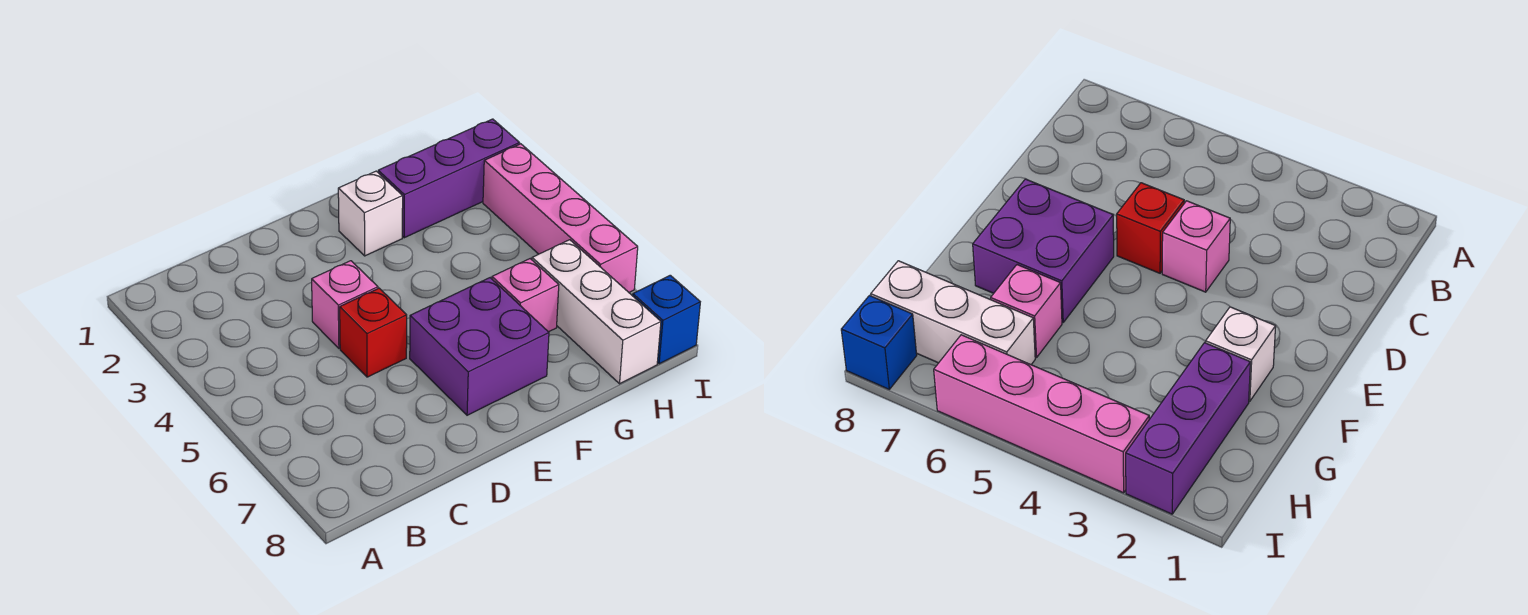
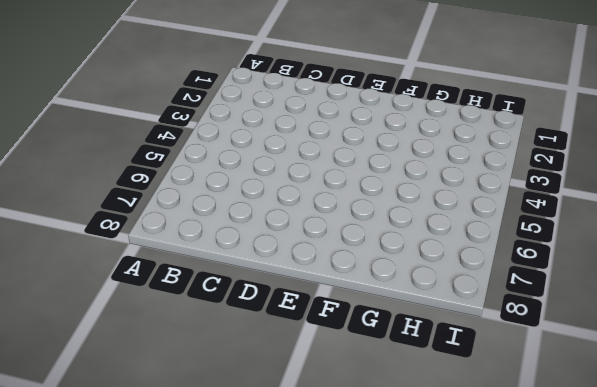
none -> pink 1x1 brick [312,261,378,348]
none -> red 1x1 brick [340,288,407,377]

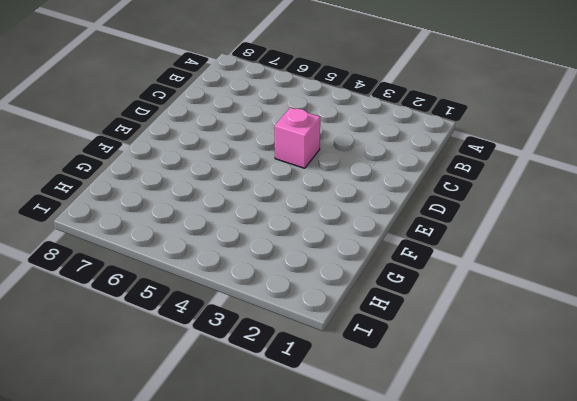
none -> red 1x1 brick [340,288,407,377]
none -> purple 2x2 brick [410,278,549,415]

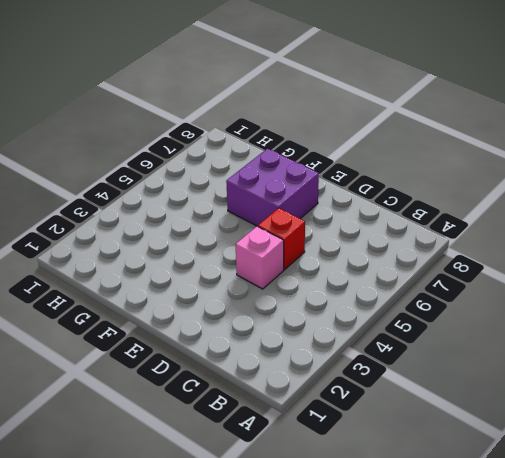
none -> white 1x1 brick [338,171,403,256]
none -> purple 1x3 brick [378,119,520,238]

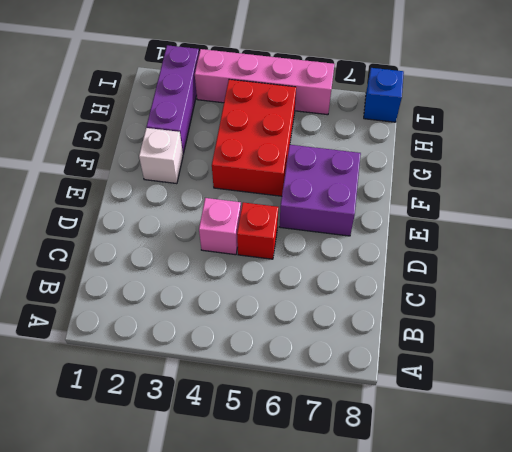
red 2x3 brick [212,79,296,196] -> none
none -> pink 1x1 brick [492,259,559,332]
none -> white 1x3 brick [532,240,661,384]

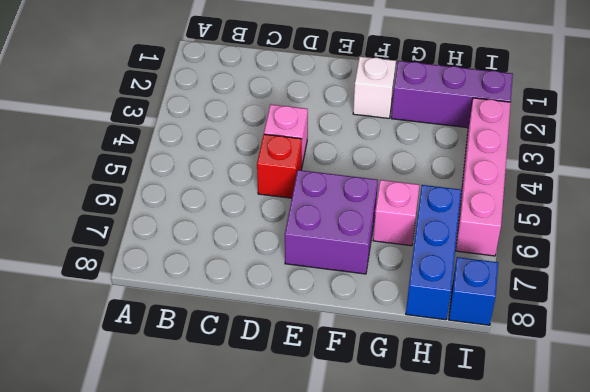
blue 1x3 brick [406,185,461,320] -> white 1x3 brick [532,240,661,384]

